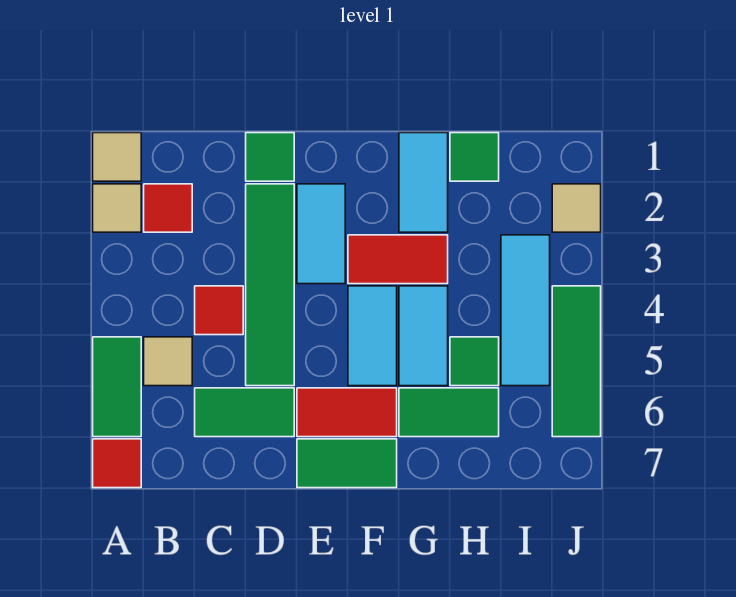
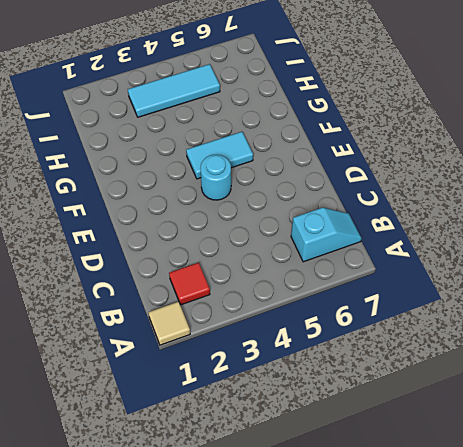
cyan 1x2 slope [291,208,362,262] -> none
cyan 1x1 round brick [201,155,231,200] -> none
none -> tan 1x1 tile [93,184,141,232]
none -> green 1x2 tile [93,337,141,437]
none -> red 1x1 tile [93,439,141,488]

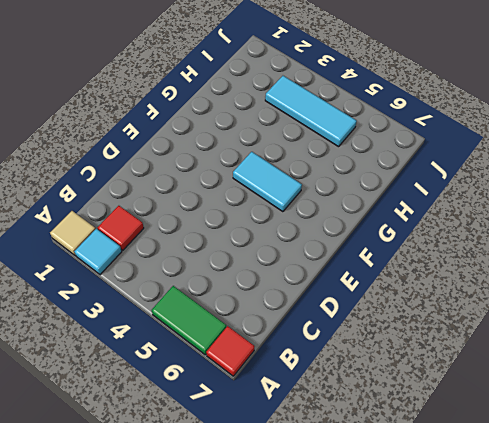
cyan 1x1 tile [74,229,122,275] -> tan 1x1 tile [93,184,141,232]
none -> tan 1x1 tile [144,337,192,386]
none -> red 1x1 tile [195,286,243,335]
none -> green 1x2 tile [195,388,294,437]

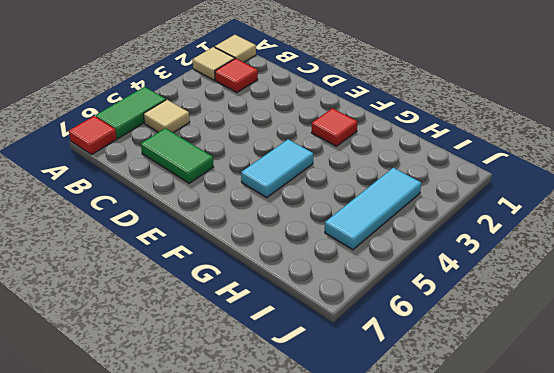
red 1x1 tile [312,108,358,146] -> red 1x1 tile moved to [195,286,243,335]
none -> green 1x1 tile [246,133,294,181]
none -> green 1x4 tile [246,184,294,386]
none -> cyan 1x2 tile [297,184,345,284]

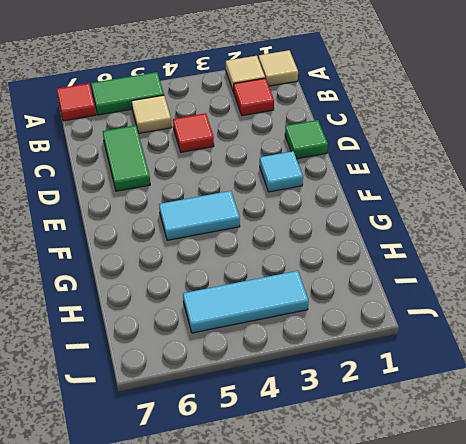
cyan 1x1 tile [260,151,303,192] -> cyan 1x2 tile [297,184,345,284]
none -> green 1x4 tile [246,184,294,386]
none -> red 1x2 tile [297,388,397,437]
none -> green 1x2 tile [297,439,397,488]

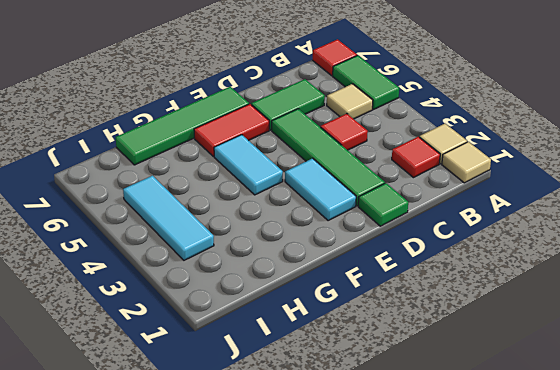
green 1x4 tile [116,87,249,165] -> green 1x2 tile [297,439,397,488]
none -> red 1x2 tile [348,235,448,284]
none -> cyan 1x2 tile [399,133,448,232]
none -> cyan 1x2 tile [399,286,448,386]

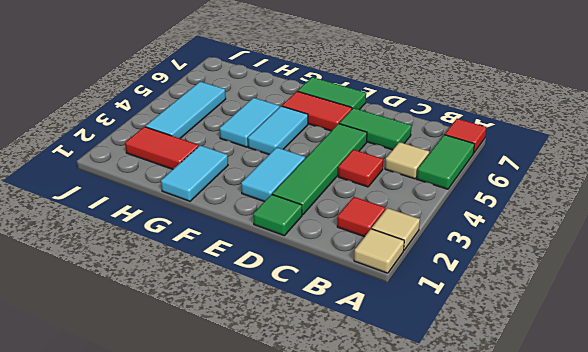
red 1x2 tile [125,127,199,169] -> red 1x2 tile moved to [348,235,448,284]
none -> green 1x2 tile [399,388,499,437]
none -> green 1x1 tile [450,133,499,181]
none -> green 1x1 tile [450,337,499,386]

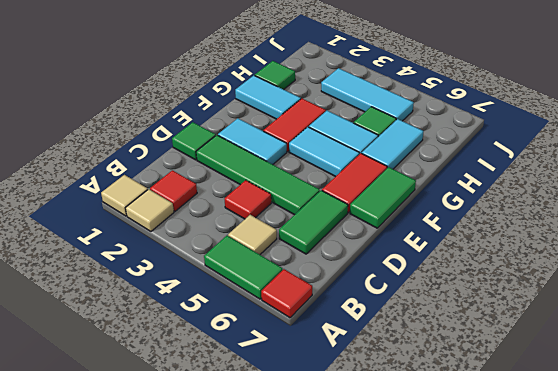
cyan 1x2 tile [362,119,424,169] -> green 1x2 tile [399,388,499,437]
none -> tan 1x1 tile [552,184,601,232]
none -> green 1x3 tile [552,286,601,437]

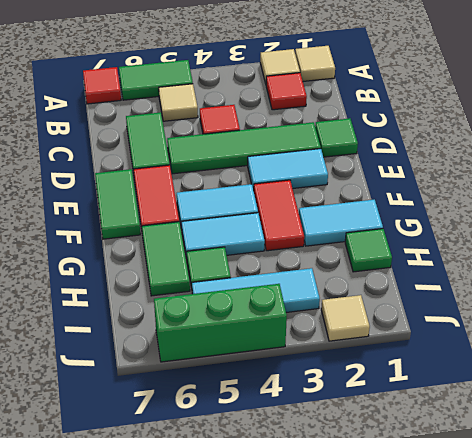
green 1x3 brick [154,284,287,362] -> green 1x3 tile [552,286,601,437]

